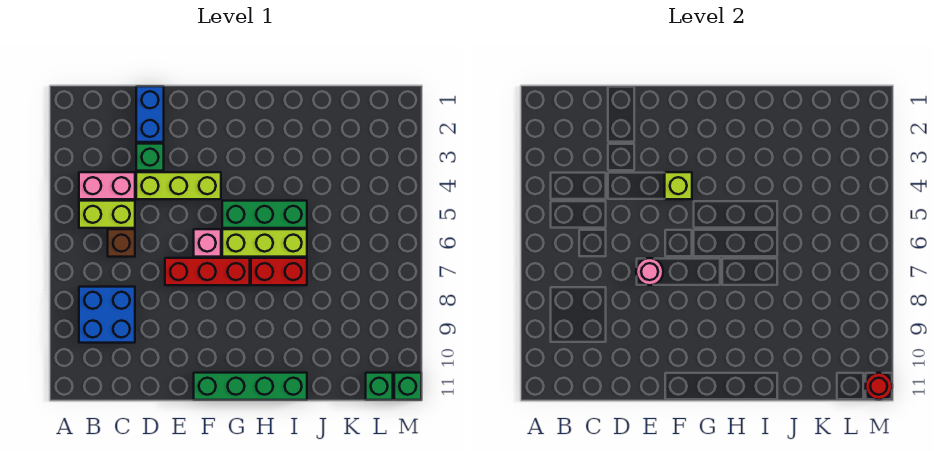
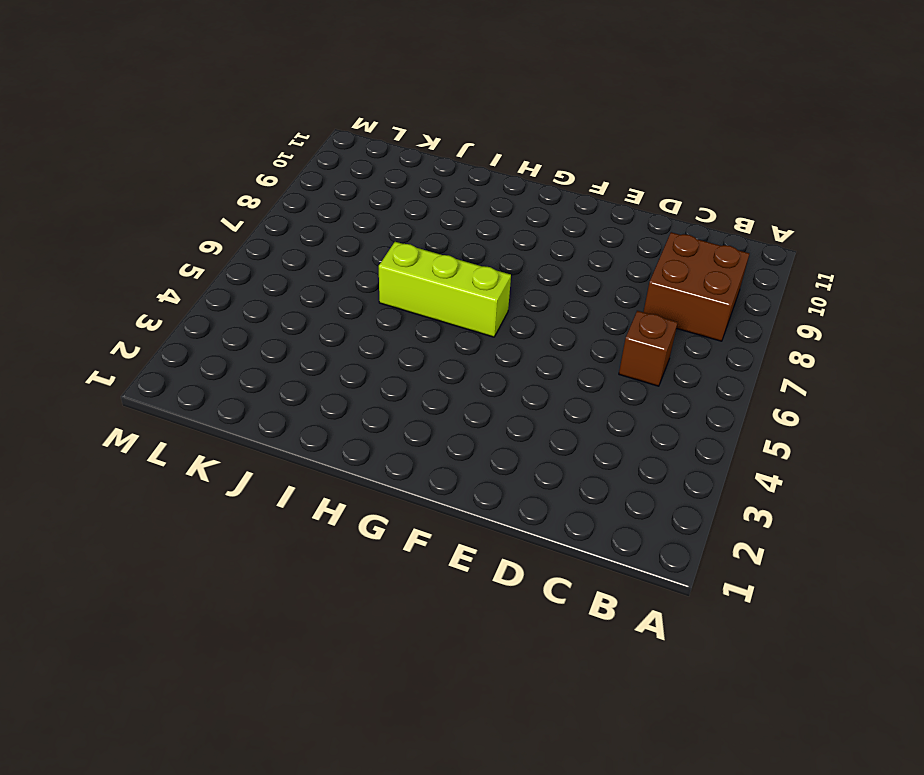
brown 2x2 brick [644,232,749,341] -> blue 2x2 brick [79,287,135,343]
none -> pink 1x2 brick [79,172,135,199]
none -> lime 1x2 brick [79,201,135,228]
none -> blue 1x2 brick [136,86,164,142]

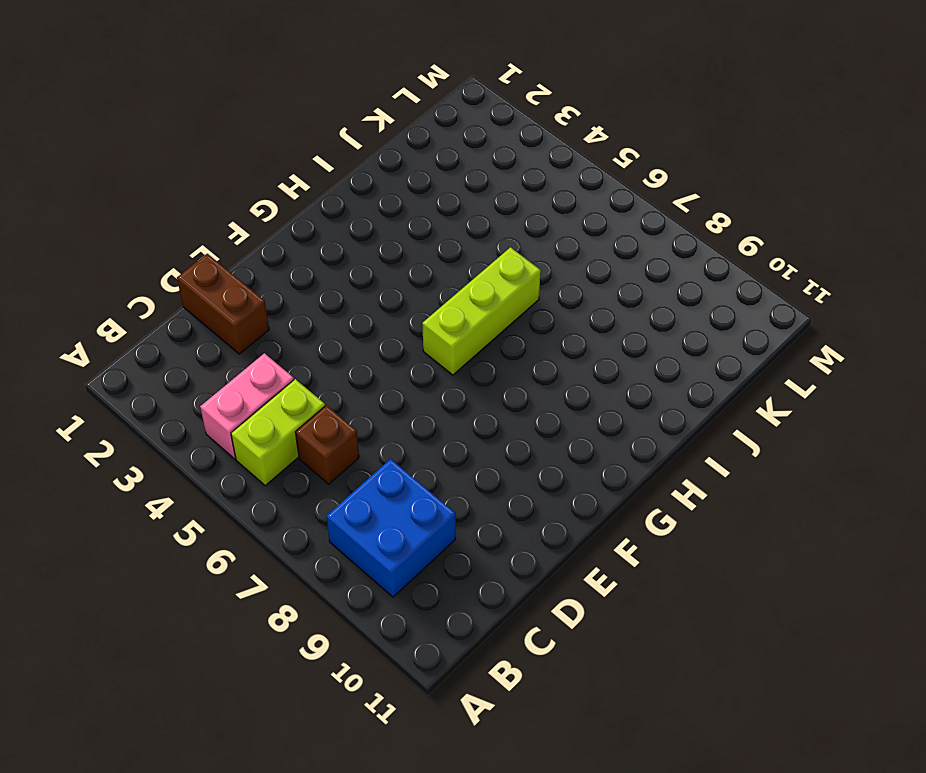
brown 1x2 brick [177,254,269,354] -> blue 1x2 brick [136,86,164,142]
none -> green 1x1 brick [136,144,164,171]
none -> lime 1x3 brick [136,172,221,199]
none -> red 1x3 brick [165,258,250,285]

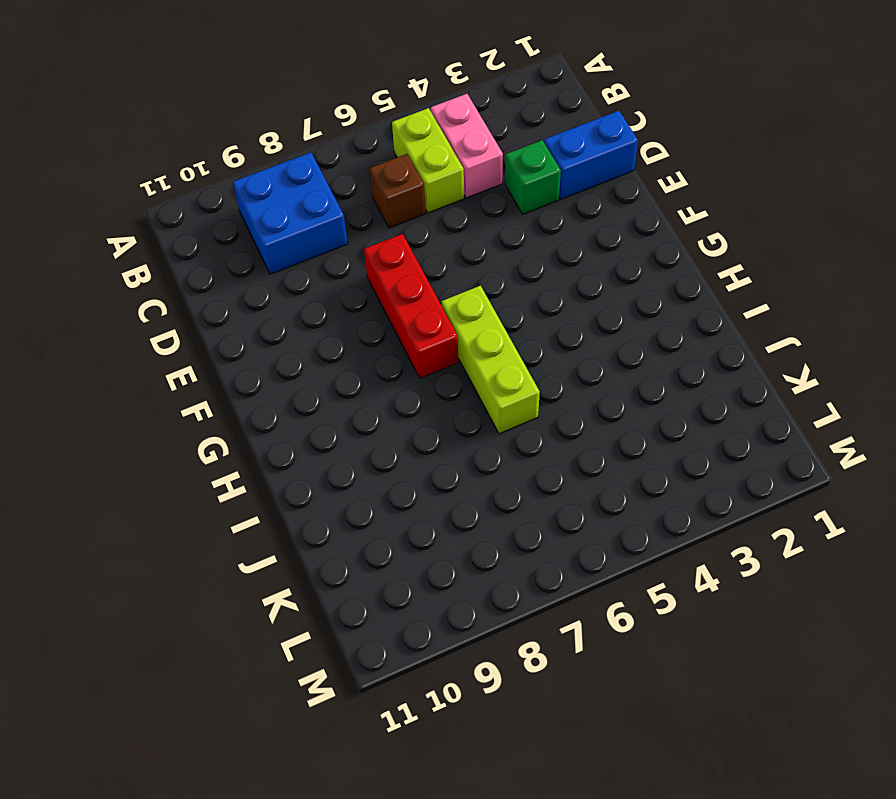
none -> lime 1x3 brick [136,172,221,199]
none -> pink 1x1 brick [194,229,221,257]
none -> green 1x4 brick [194,373,307,400]

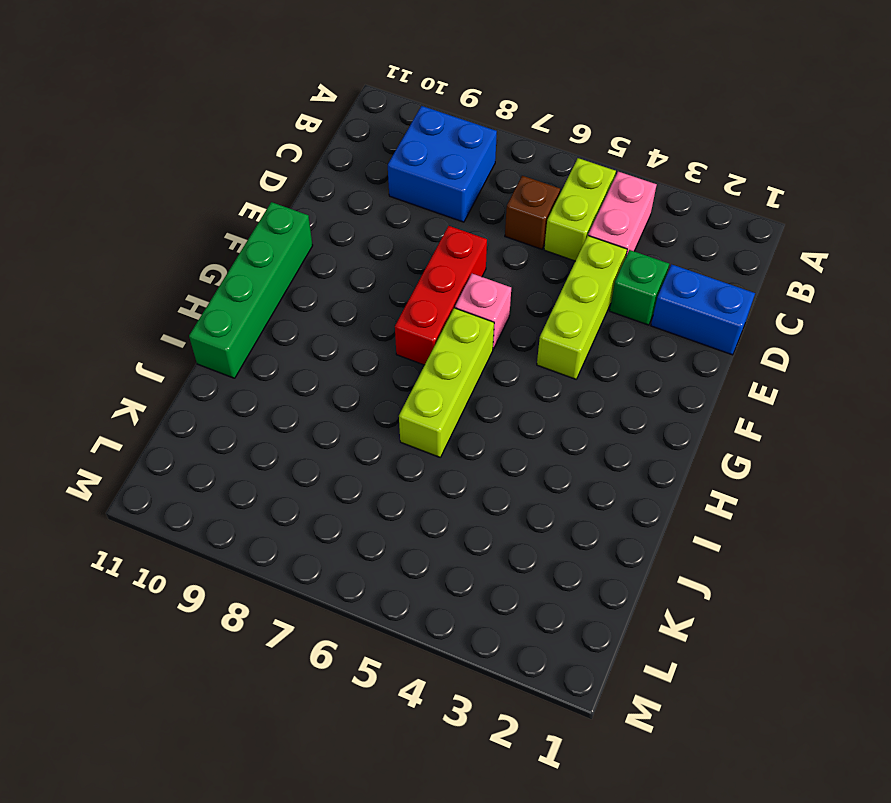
none -> green 1x3 brick [222,201,307,228]
none -> red 1x2 brick [251,258,307,285]
none -> green 1x1 brick [366,373,393,400]

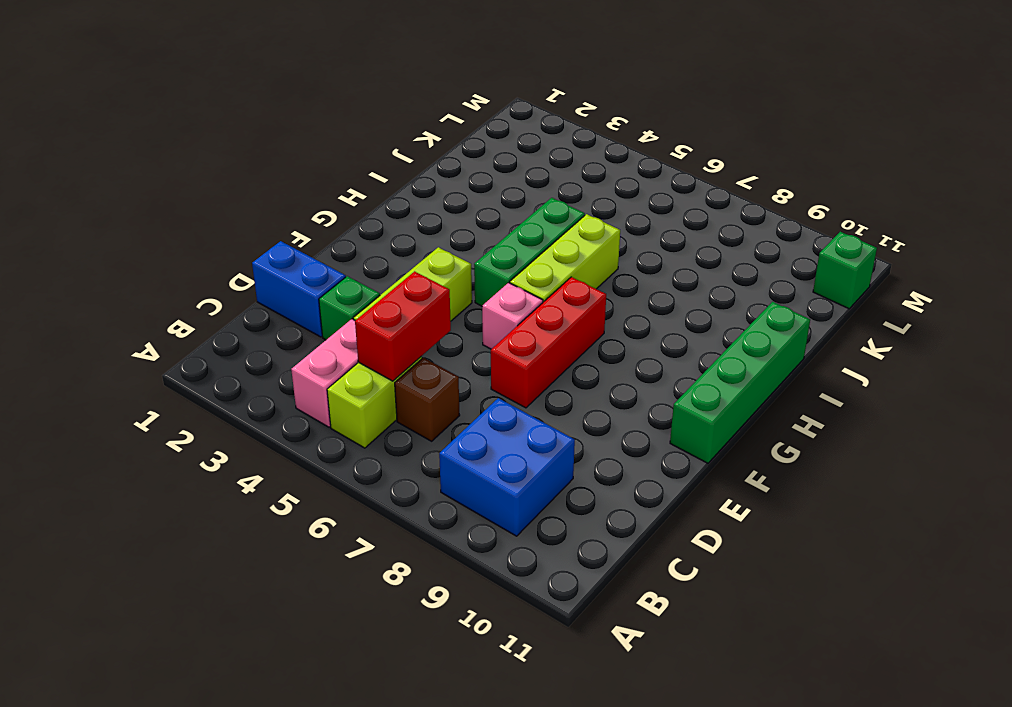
red 1x2 brick [355,271,451,381] -> red 1x2 brick moved to [251,258,307,285]
none -> green 1x1 brick [394,373,421,400]
none -> pink 1x1 round brick [636,258,663,285]
none -> lime 1x1 brick [665,172,692,199]

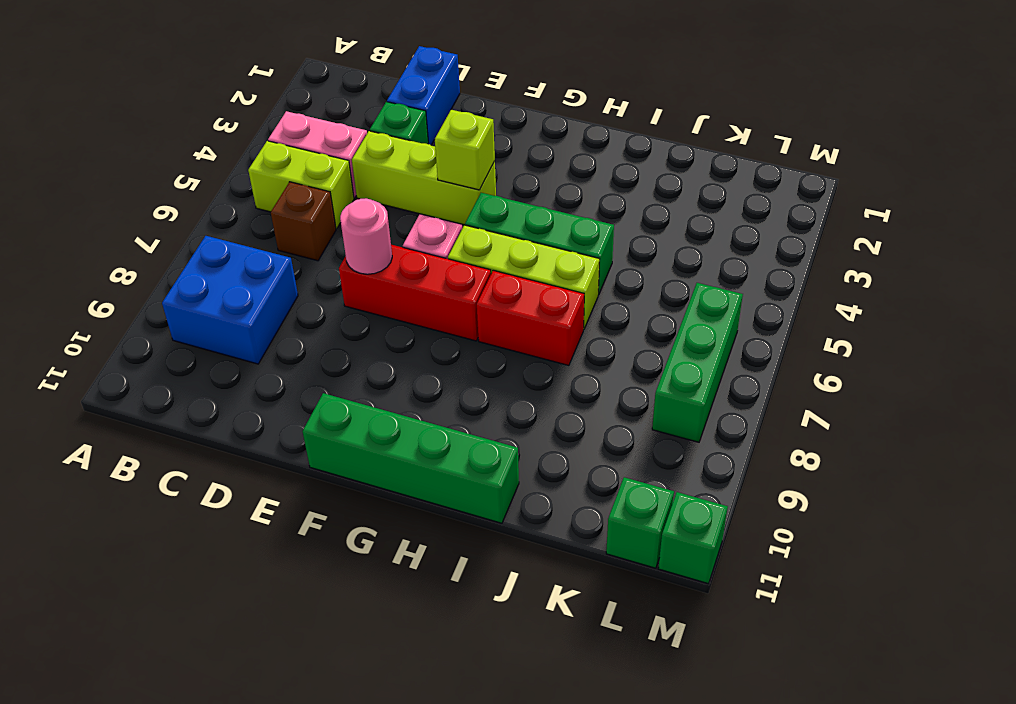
green 1x3 brick [652,283,743,442] -> none
none -> red 1x1 round brick [865,373,892,400]

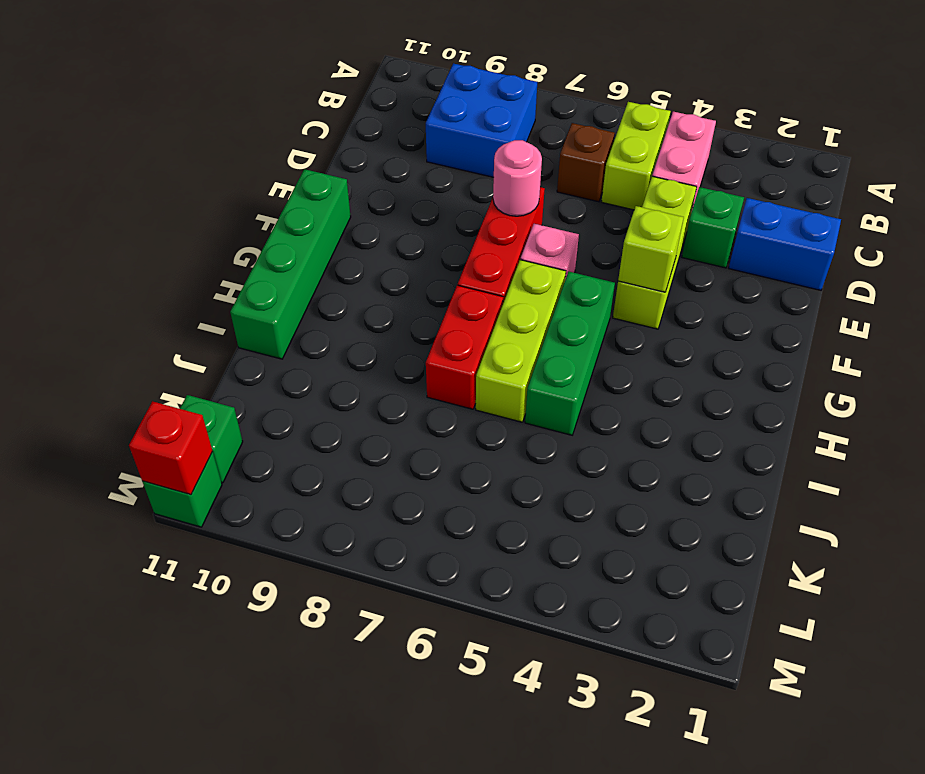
red 1x1 brick [129,401,213,495] -> red 1x1 round brick [865,373,892,400]

